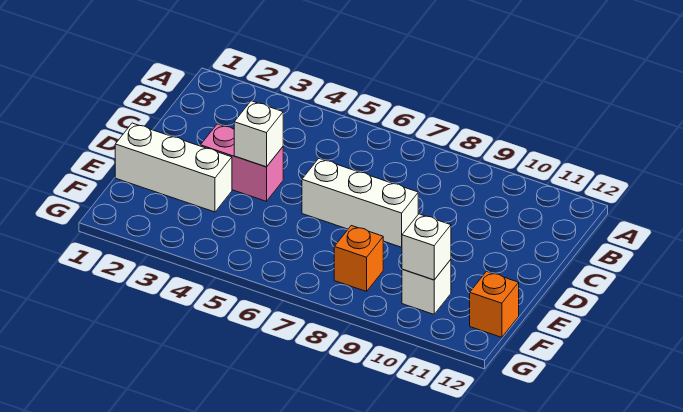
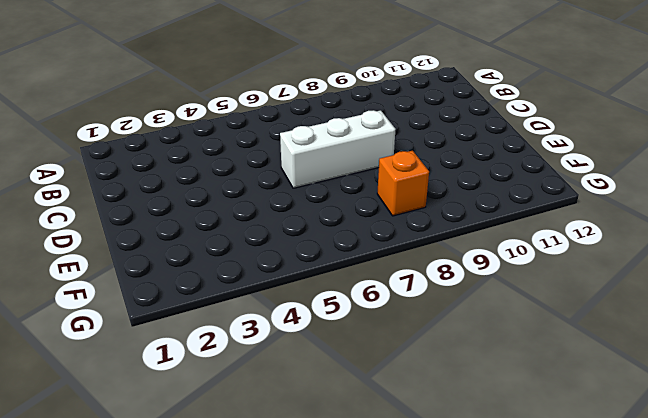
none -> pink 1x2 brick [201,124,283,201]
none -> white 1x3 brick [115,123,232,212]

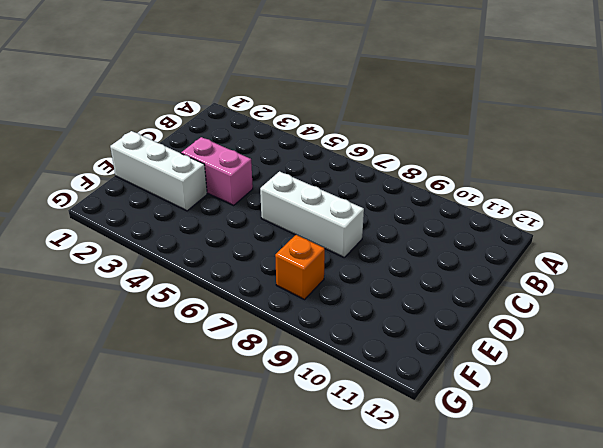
none -> white 1x1 brick [402,260,451,314]
none -> orange 1x1 brick [470,271,519,337]

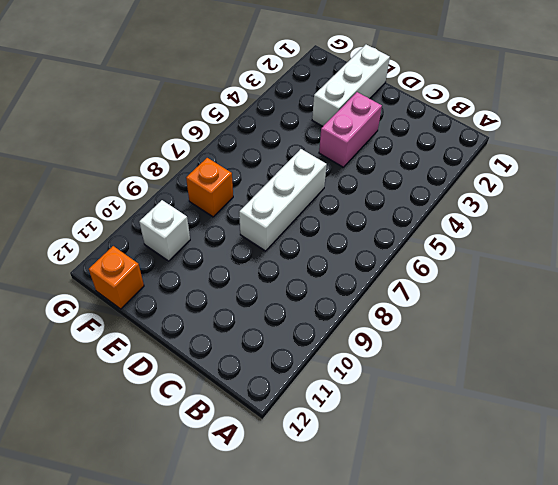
none -> white 1x1 brick [234,101,283,167]
none -> white 1x1 brick [402,214,451,280]

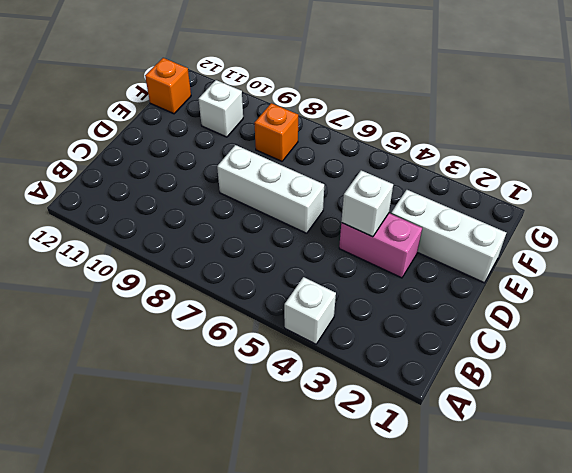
white 1x1 brick [284,277,336,344] -> white 1x1 brick moved to [402,214,451,280]

